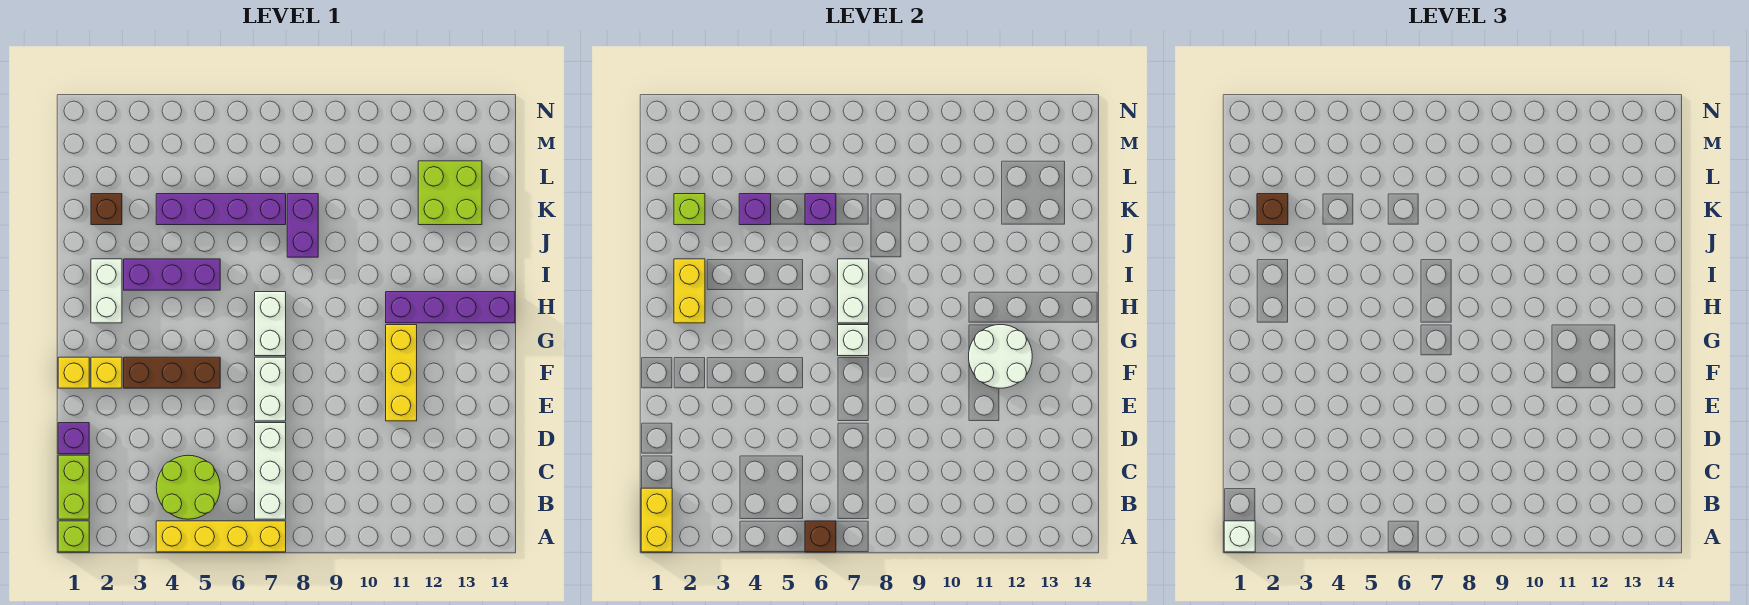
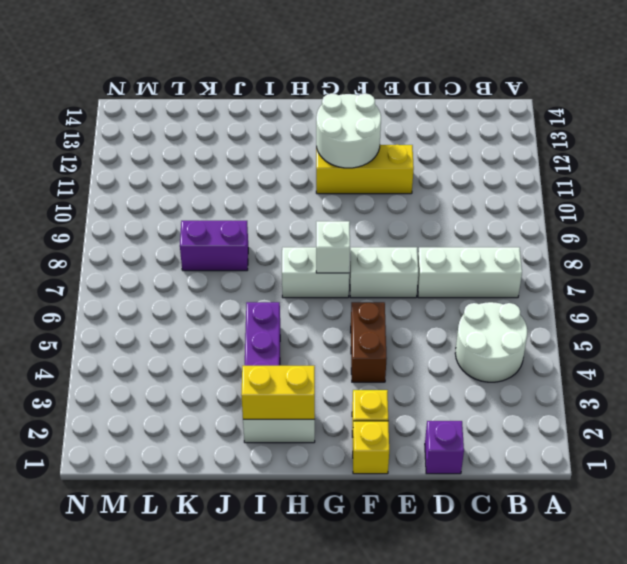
white 2x2 round brick [455,302,527,382] -> lime 2x2 round brick [156,455,220,519]
brown 1x2 brick [351,302,387,382] -> brown 1x3 brick [124,357,220,388]
none -> lime 1x1 brick [58,521,89,552]
none -> yellow 1x4 brick [156,521,286,552]
none -> lime 1x2 brick [58,455,89,519]
none -> purple 1x4 brick [386,292,515,323]

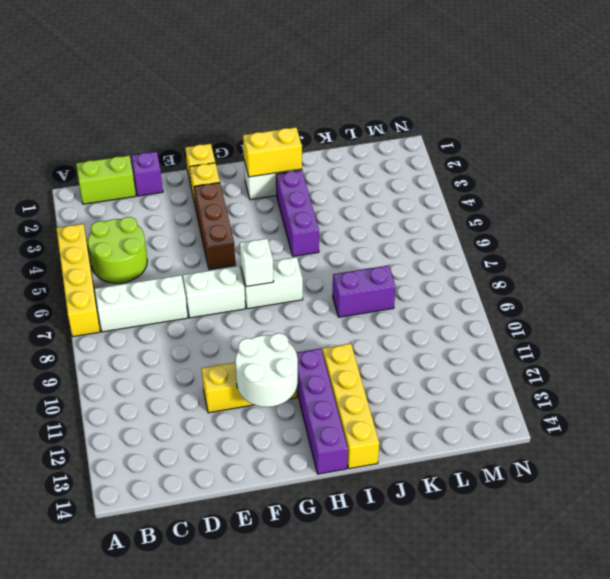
yellow 1x4 brick [323,343,379,469] -> none
none -> lime 1x1 brick [58,521,89,552]
none -> brown 1x1 brick [91,194,122,225]
none -> purple 1x4 brick [156,194,286,225]
none -> lime 2x2 brick [418,161,482,225]

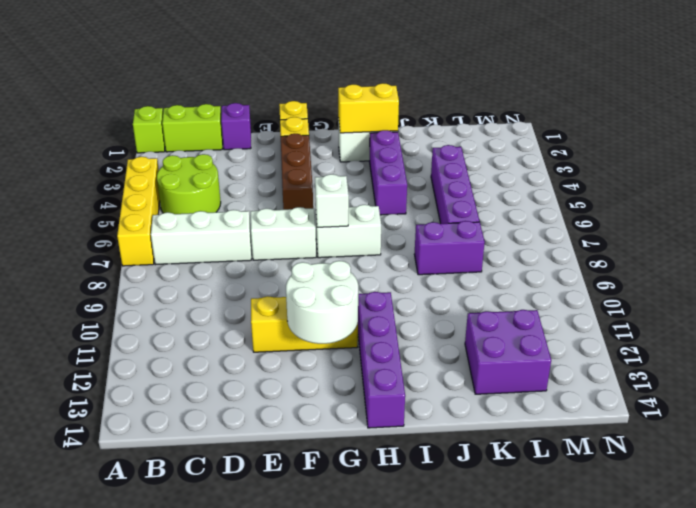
purple 2x2 brick [465,310,551,394] -> lime 2x2 brick [418,161,482,225]
none -> brown 1x1 brick [91,194,122,225]
none -> yellow 1x2 brick [641,488,672,552]
none -> brown 1x1 brick [805,521,836,552]
none -> white 1x2 brick [838,259,869,323]

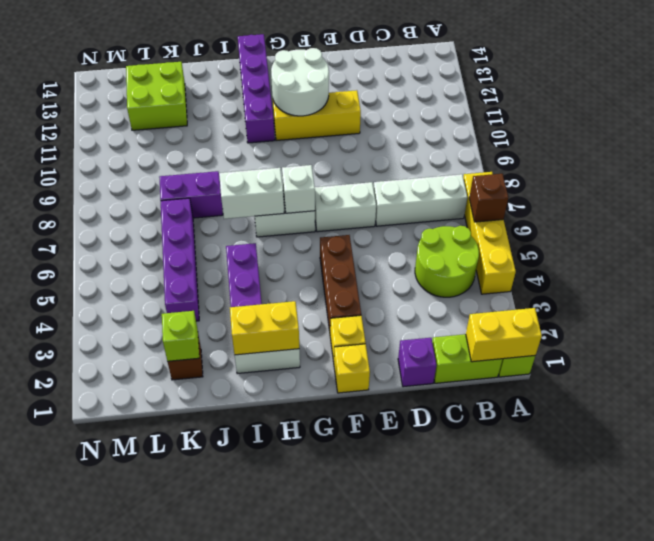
none -> purple 1x1 brick [739,194,771,225]
none -> purple 1x1 brick [805,194,836,225]
none -> white 1x1 brick [1224,521,1255,552]
none -> brown 1x1 brick [1257,194,1288,225]

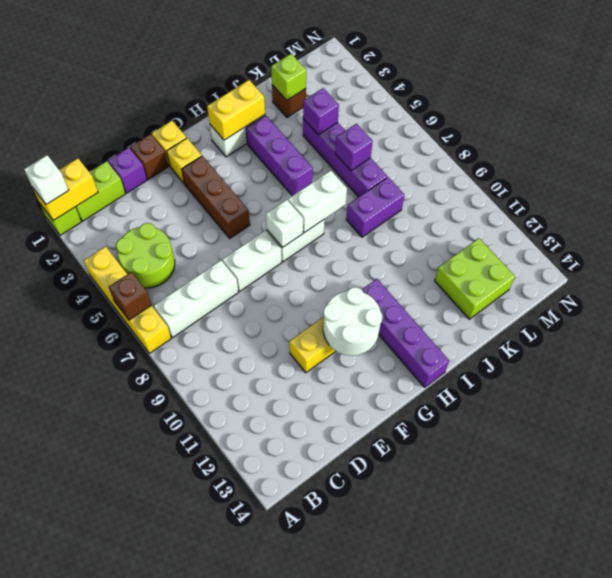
brown 1x1 brick [130,134,168,180] -> brown 1x1 brick moved to [1257,194,1288,225]

